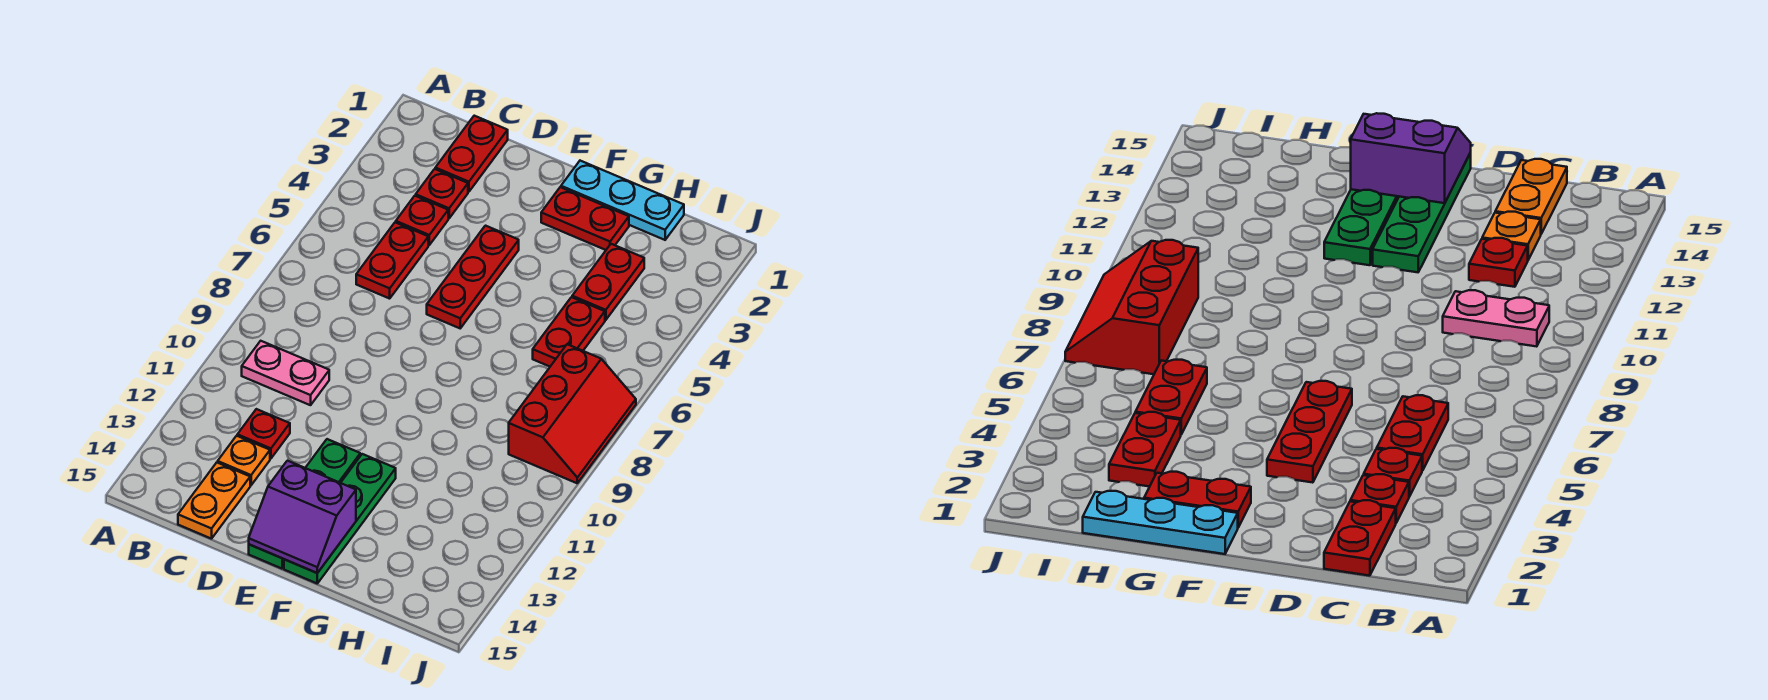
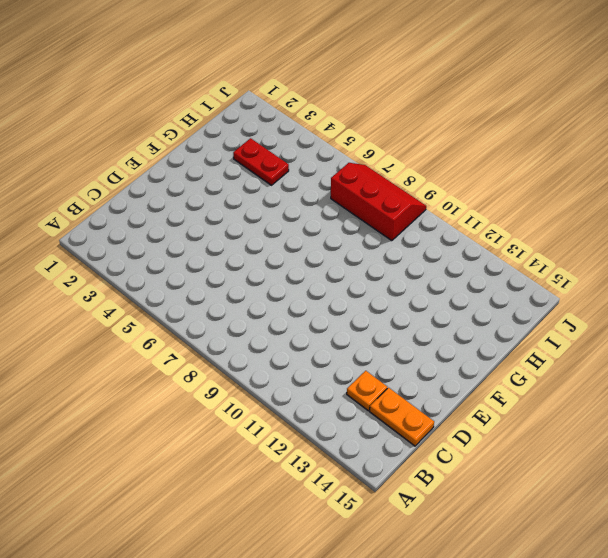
none -> pink 1x2 plate [242,341,329,405]
none -> red 1x2 plate [435,116,508,192]
none -> red 1x1 plate [416,169,468,218]

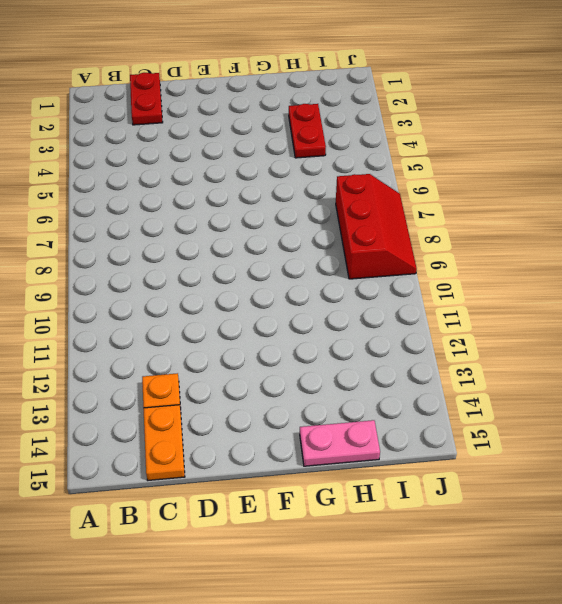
pink 1x2 plate [300,420,380,466] -> pink 1x2 plate moved to [242,341,329,405]
none -> red 1x1 plate [416,169,468,218]
none -> red 1x1 plate [396,196,448,245]
none -> red 1x2 plate [356,222,428,299]

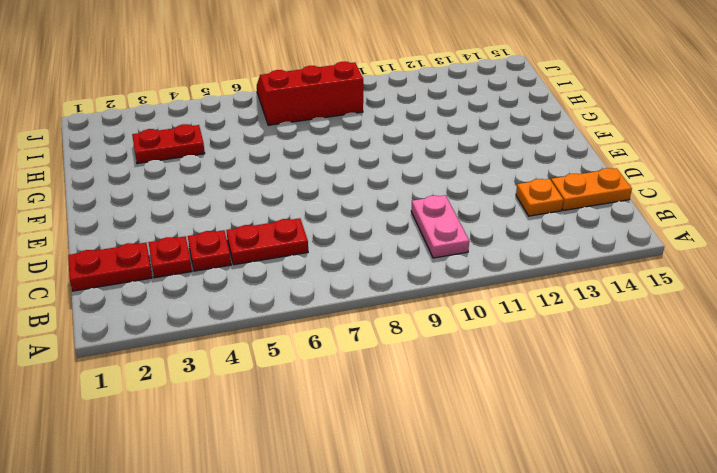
none -> red 1x1 plate [237,409,290,459]
none -> red 1x3 plate [427,226,519,328]
none -> green 1x4 plate [249,439,360,569]

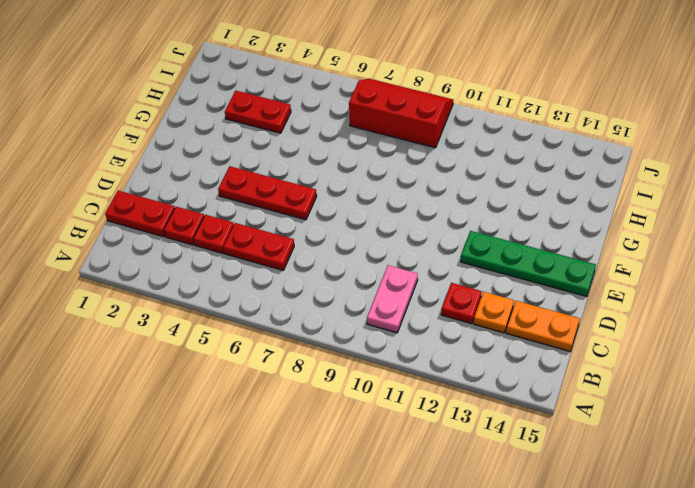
none -> cyan 1x3 plate [561,161,684,240]
none -> red 1x2 plate [541,187,629,250]
none -> green 1x4 plate [284,454,396,583]

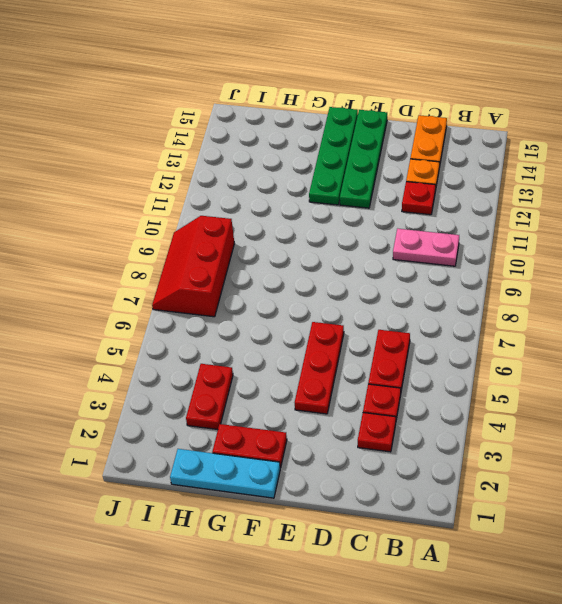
none -> red 1x2 plate [435,116,508,192]
none -> red 1x2 plate [533,297,605,367]
none -> purple 2x2 slope [249,461,356,573]

